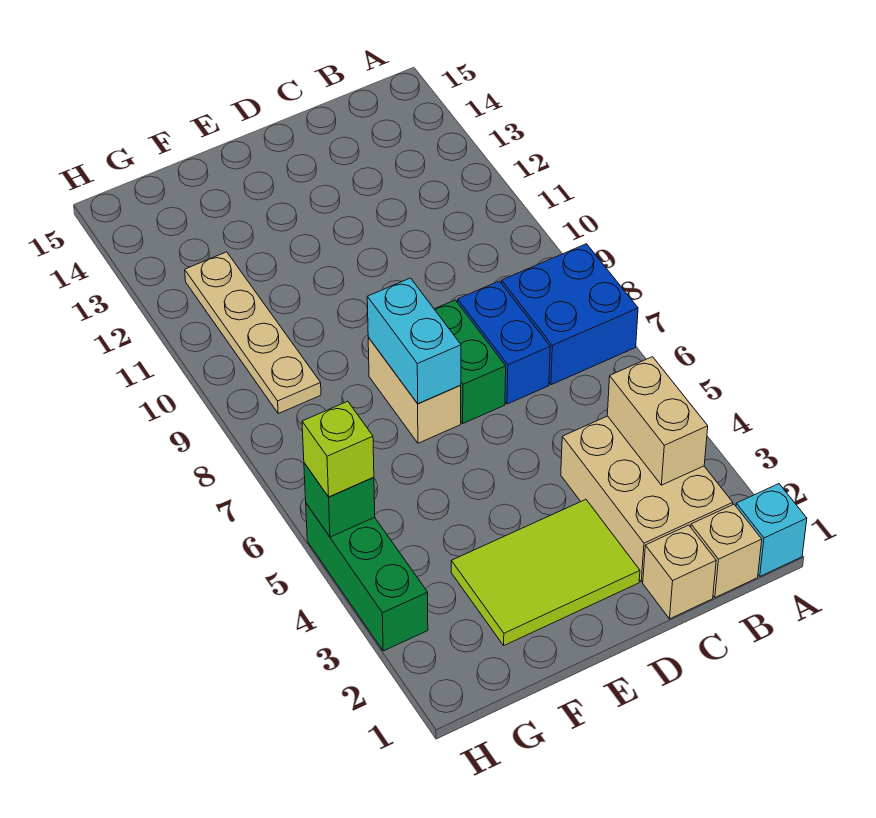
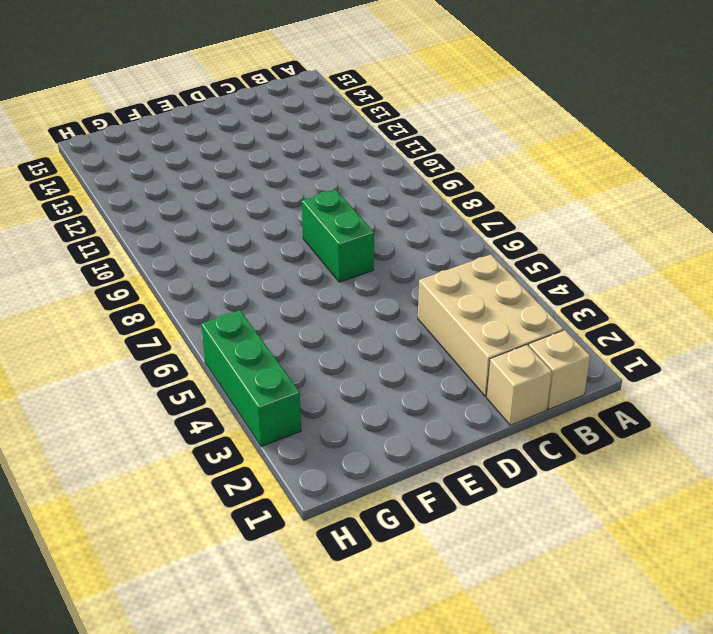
none -> cyan 1x1 brick [736,484,807,576]
none -> blue 2x2 brick [502,244,638,385]
none -> blue 1x2 brick [458,281,550,404]

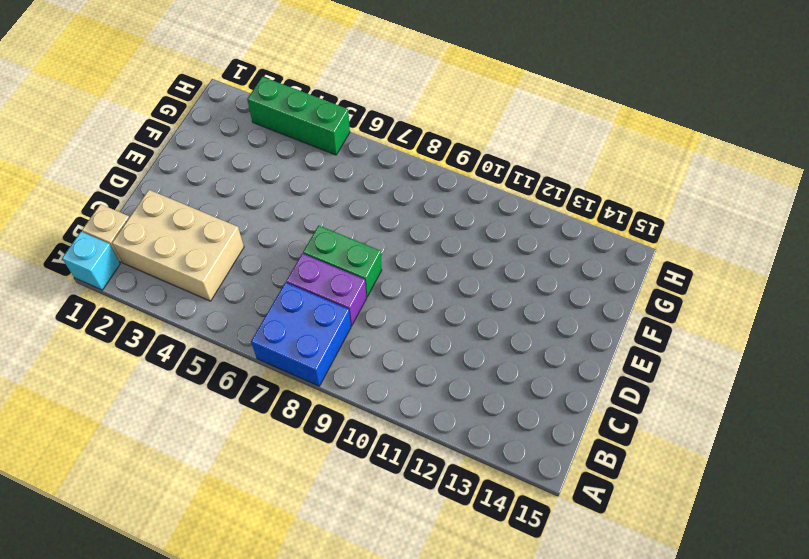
purple 1x2 brick [286,254,367,326] -> blue 1x2 brick [458,281,550,404]
none -> tan 1x1 brick [643,525,716,619]
none -> lime 2x3 tile [451,500,640,645]
none -> tan 1x2 brick [368,337,461,443]

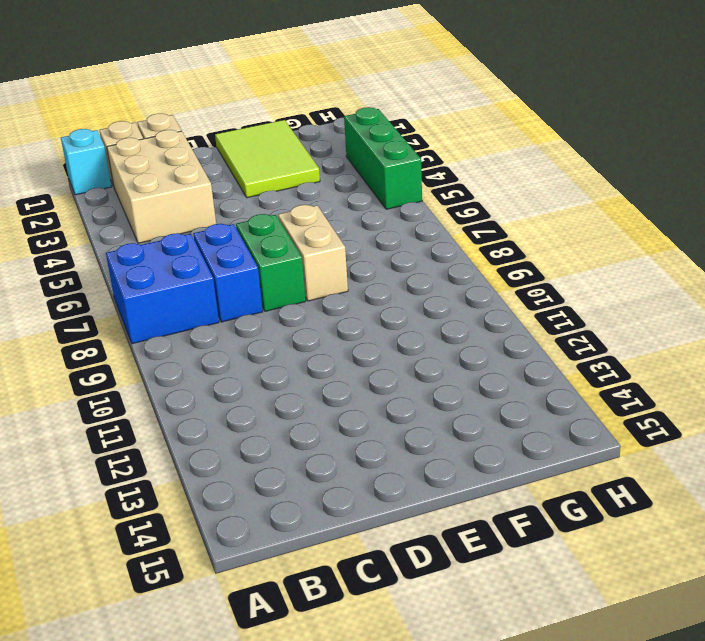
lime 2x3 tile [215,120,320,198] -> lime 2x3 tile turned to [451,500,640,645]
none -> tan 1x4 plate [185,252,321,414]
none -> tan 1x2 brick [607,357,708,485]
none -> cyan 1x2 brick [367,278,461,404]

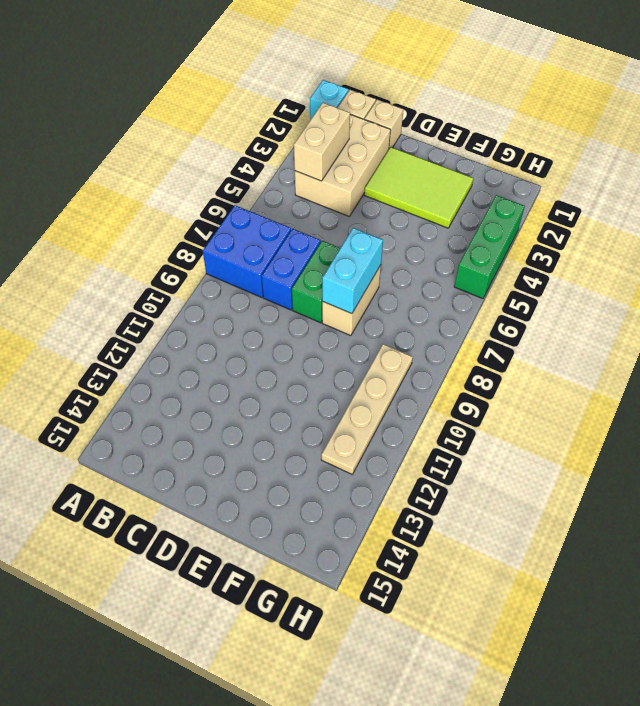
none -> green 1x1 brick [304,463,375,537]
none -> lime 1x1 brick [302,401,374,497]

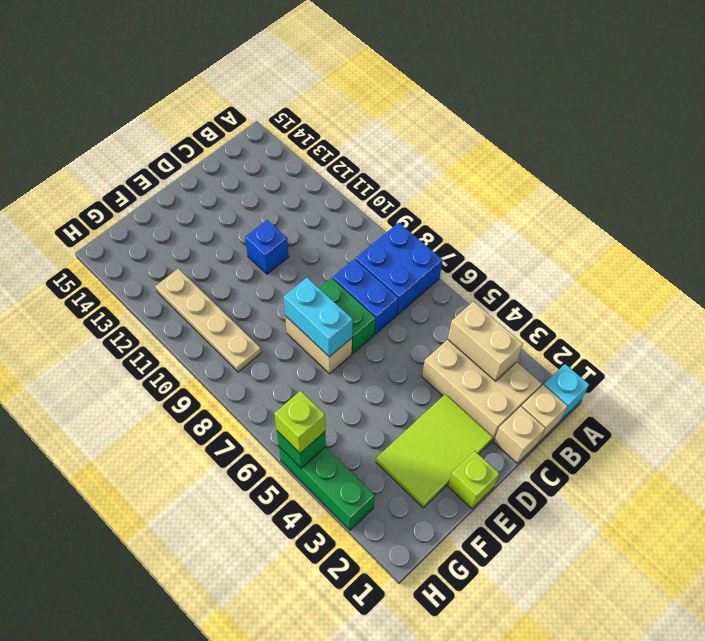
blue 1x1 brick [245,220,289,274] -> none
lime 1x1 brick [448,451,499,509] -> none

